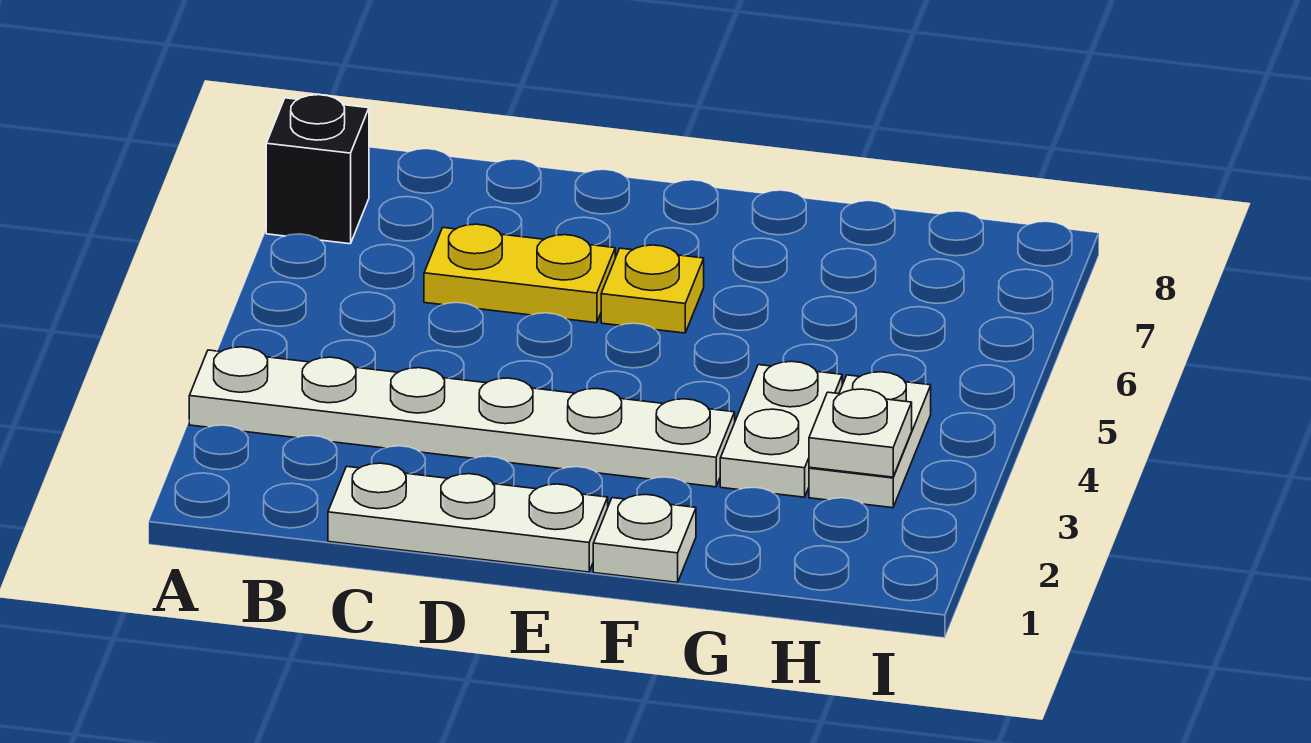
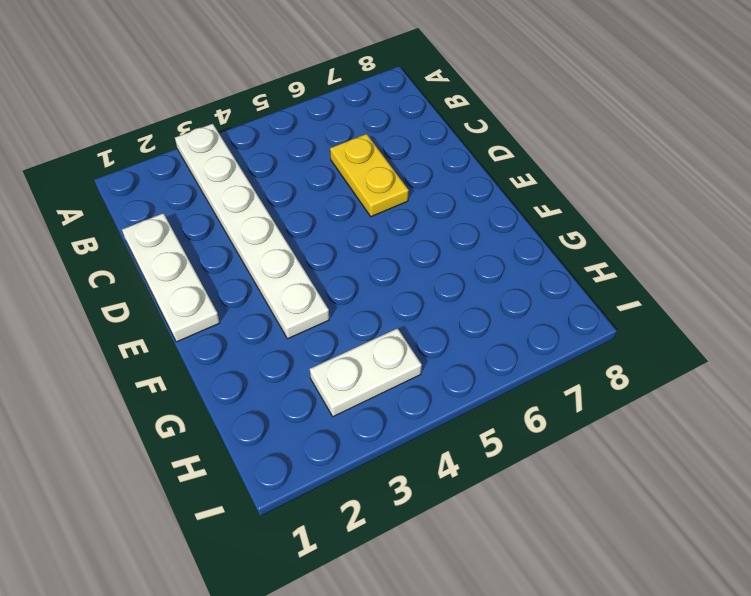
none -> black 1x1 brick [266,95,369,244]
none -> yellow 1x1 plate [601,245,704,333]

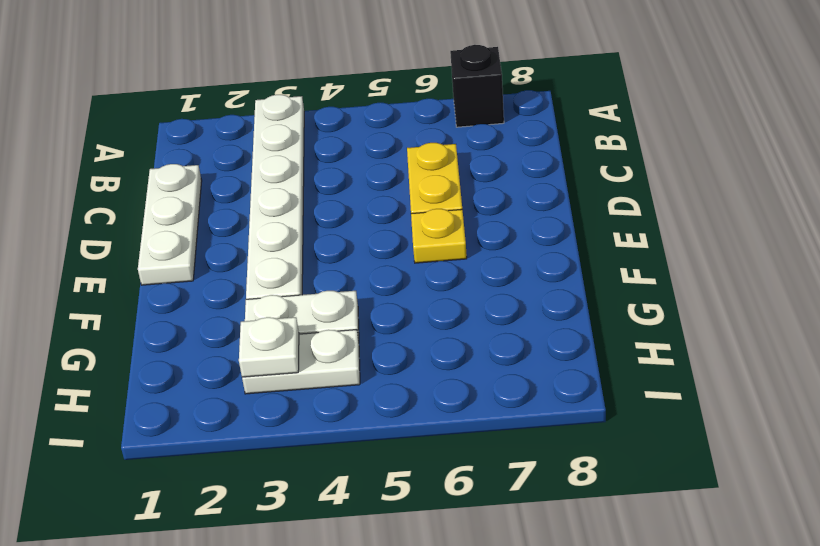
none -> white 1x1 plate [593,494,696,583]

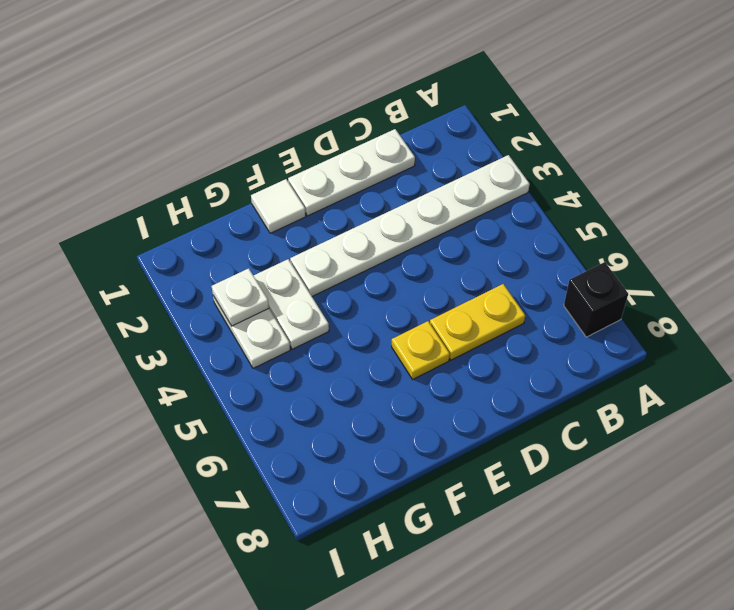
white 1x1 tile [251,179,306,233] -> white 1x1 plate [593,494,696,583]

